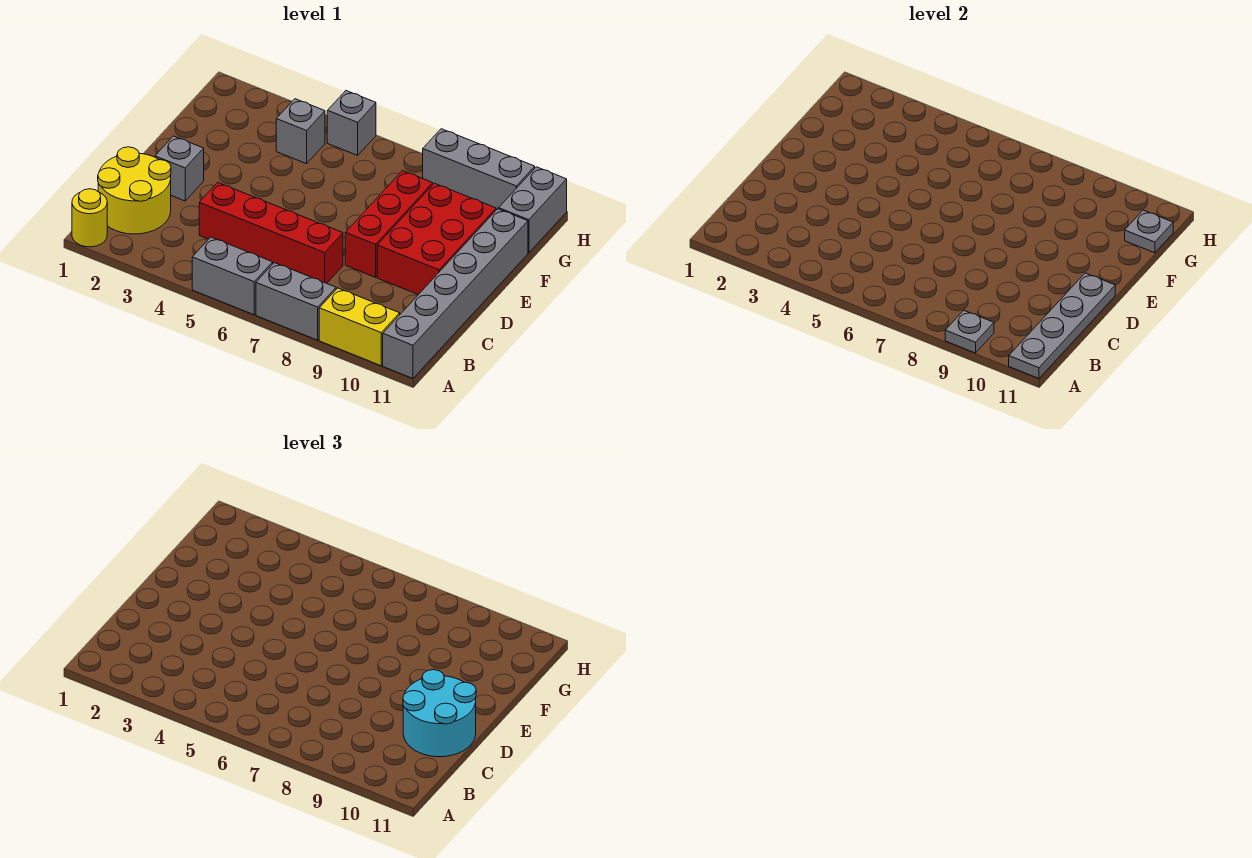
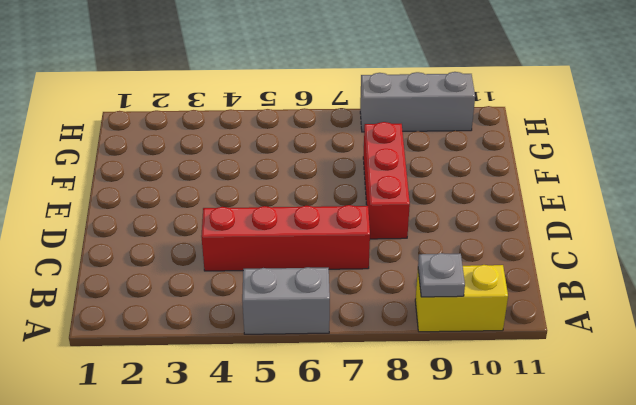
none -> yellow 1x1 round brick [72,189,107,247]
none -> grey 1x2 brick [256,263,336,340]
none -> grey 1x6 brick [383,209,528,378]

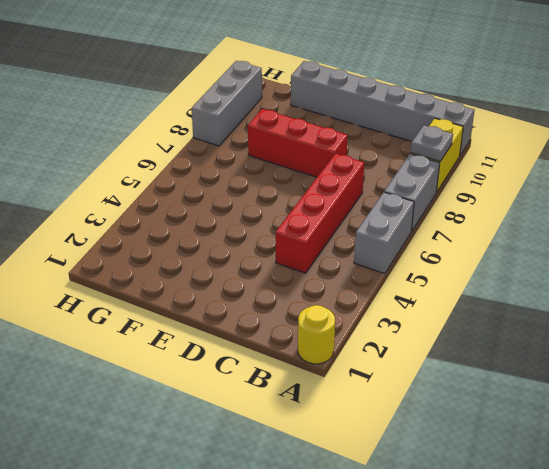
none -> yellow 2x2 round brick [98,147,171,234]
none -> grey 1x1 brick [155,136,204,201]
none -> red 2x3 brick [377,183,496,295]

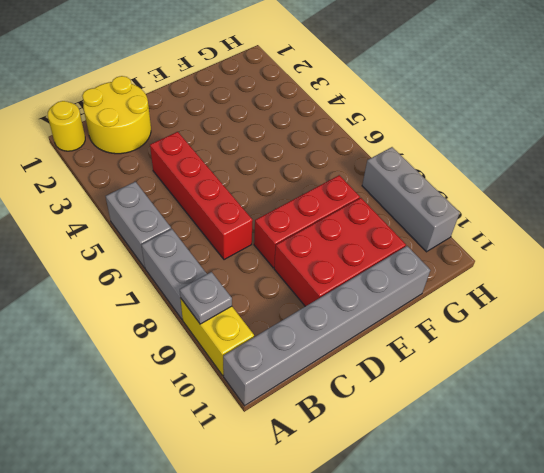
none -> grey 1x1 brick [155,136,204,201]
none -> grey 1x1 brick [276,99,325,164]
none -> grey 1x2 brick [499,167,567,253]

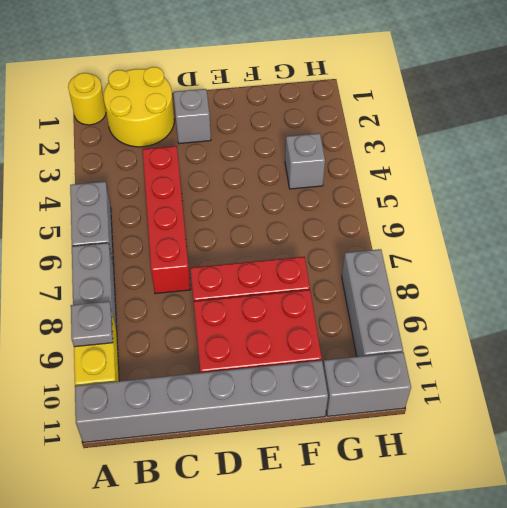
none -> grey 1x1 brick [327,91,376,155]
none -> grey 1x4 plate [1009,273,1115,378]
none -> grey 1x1 plate [1125,210,1173,253]

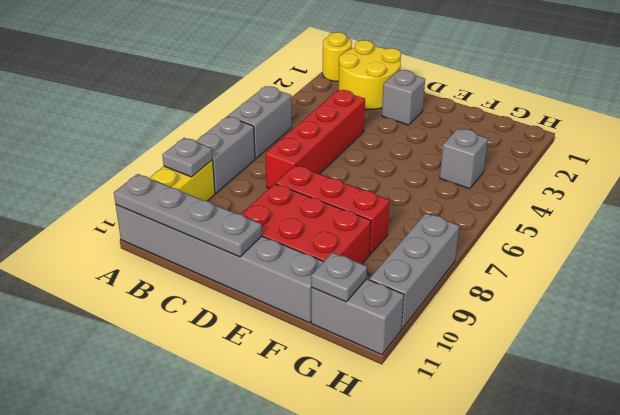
none -> grey 1x1 brick [327,91,376,155]
none -> cyan 2x2 round brick [403,670,476,757]

